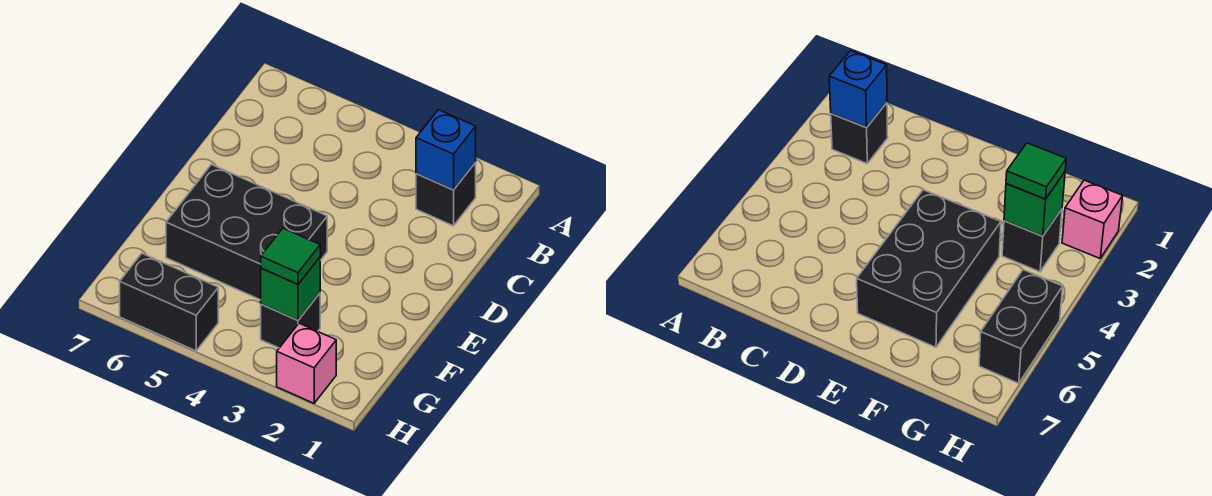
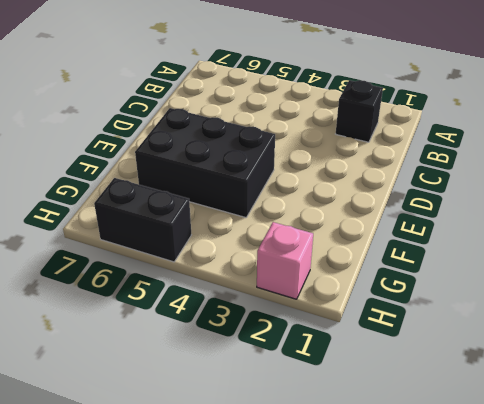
none -> black 1x1 brick [261,293,320,348]
none -> blue 1x1 brick [416,110,476,190]

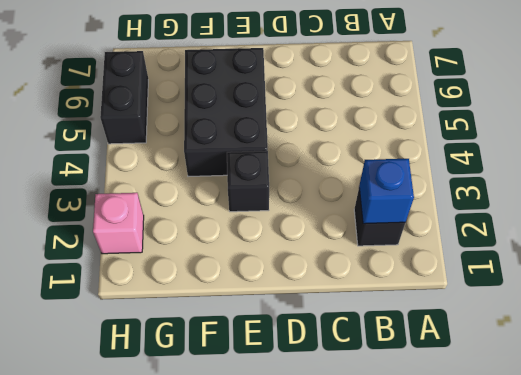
black 1x1 brick [227,151,269,212] -> black 1x1 brick moved to [261,293,320,348]
none -> green 1x1 brick [261,257,320,320]
none -> green 1x1 tile [261,228,320,284]

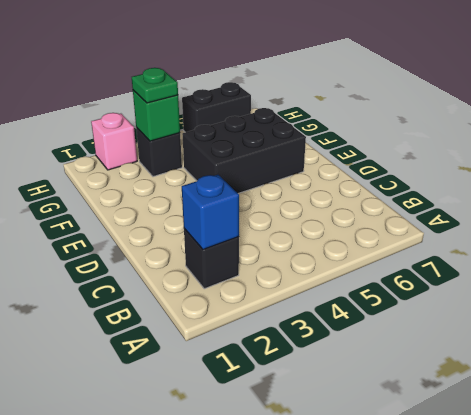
green 1x1 plate [132,68,178,103] -> green 1x1 tile [261,228,320,284]

